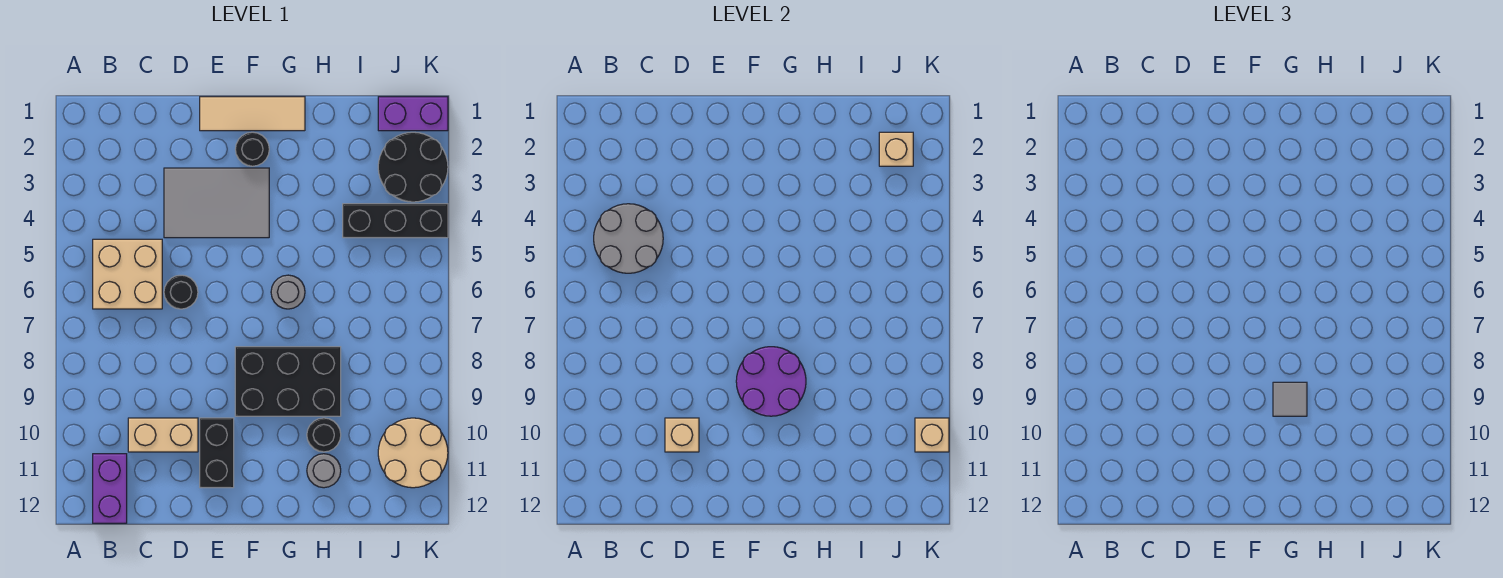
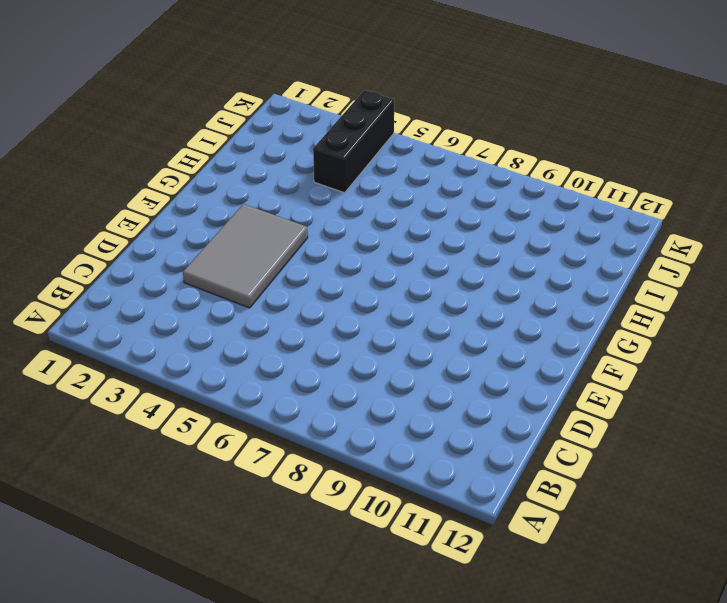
none -> tan 2x2 brick [93,239,162,309]
none -> purple 1x2 brick [93,454,127,523]
none -> tan 1x2 brick [128,418,198,452]

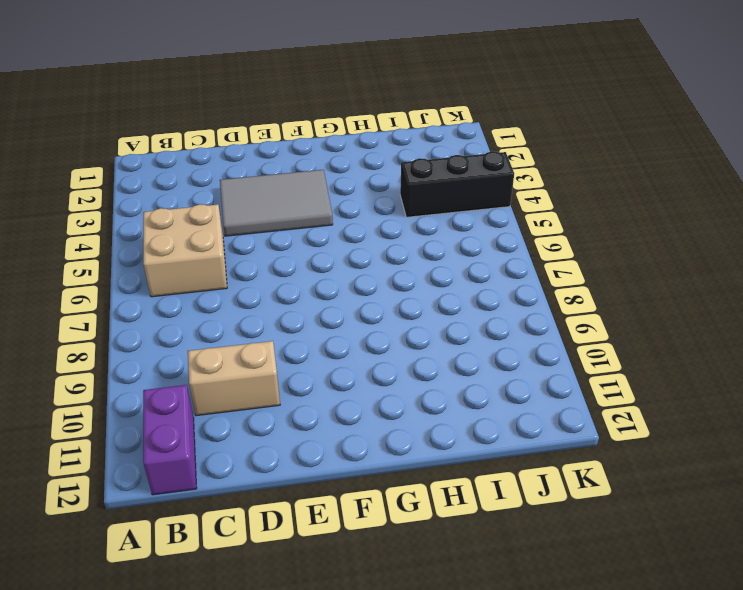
none -> black 1x1 round brick [164,275,198,309]
none -> tan 1x3 tile [200,97,305,131]
none -> black 1x2 brick [200,418,234,488]

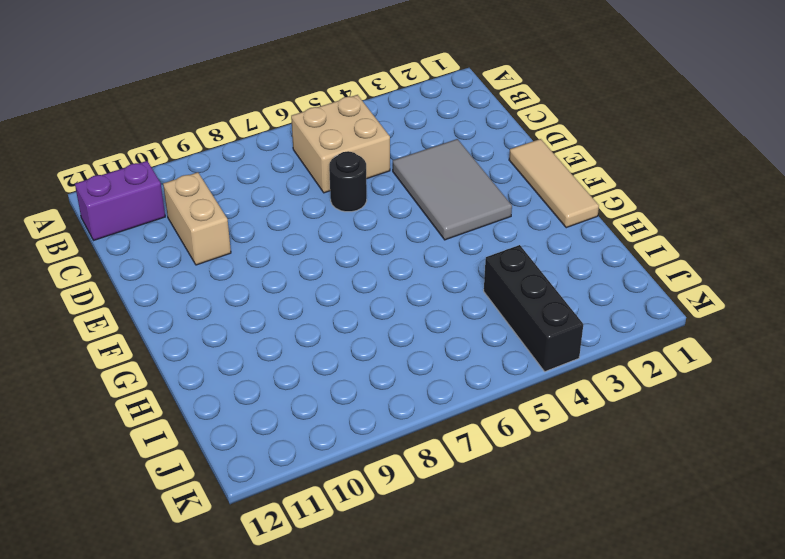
none -> black 1x2 brick [200,418,234,488]
none -> black 1x1 round brick [235,132,269,166]
none -> black 2x3 brick [235,347,341,416]

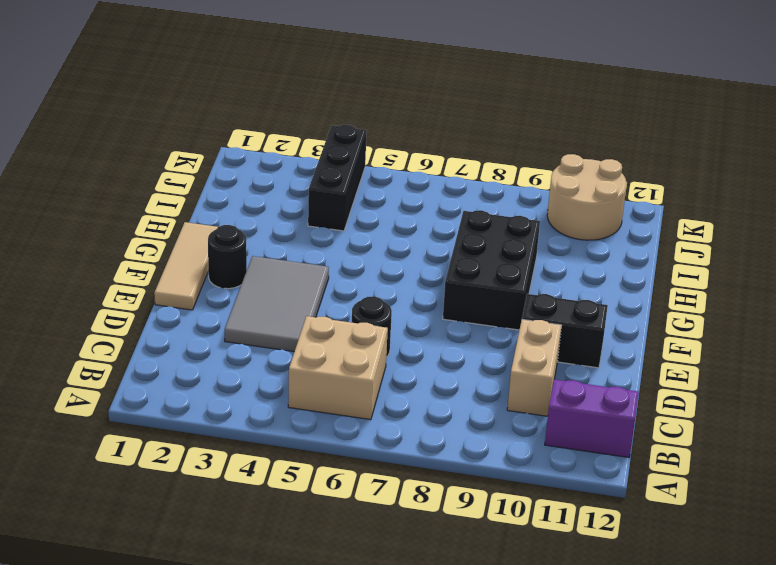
none -> grey 1x1 round brick [271,275,305,309]
none -> black 1x1 round brick [307,418,341,452]
none -> grey 1x1 round brick [307,454,341,488]

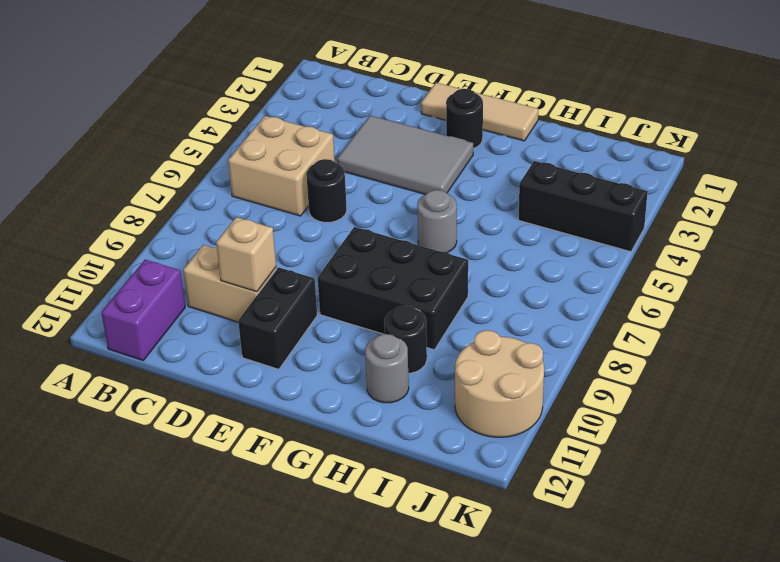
none -> purple 1x2 brick [378,97,448,131]
none -> black 2x2 round brick [378,132,448,202]
none -> grey 2x2 round brick [594,204,663,273]

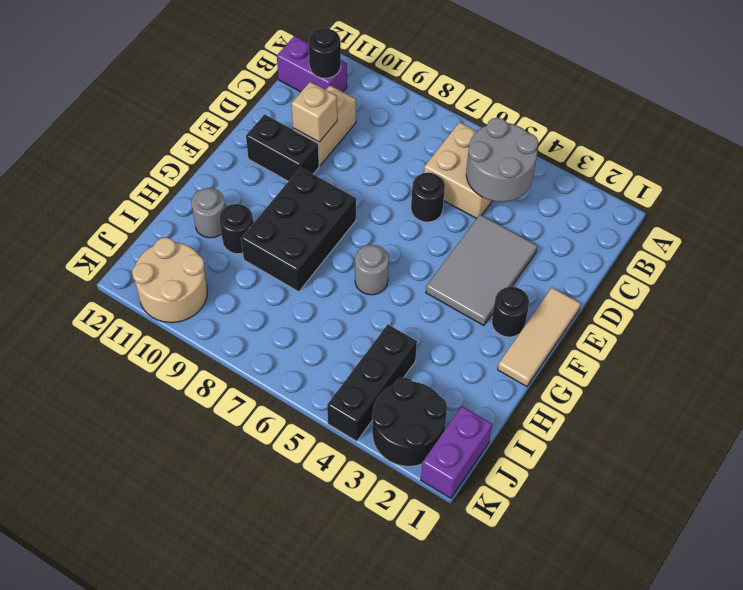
black 1x1 round brick [309,28,341,78] -> none
none -> purple 2x2 round brick [736,347,806,416]
none -> tan 1x1 brick [879,132,913,166]
none -> tan 1x1 brick [915,418,949,452]

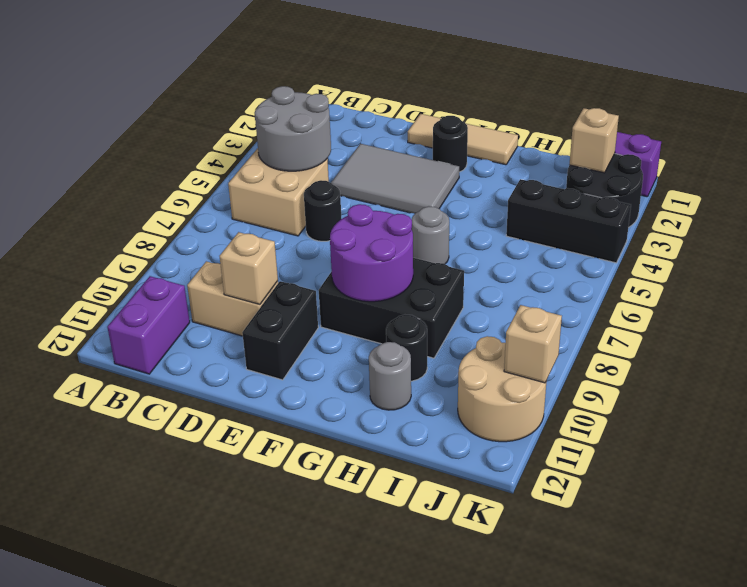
none -> grey 1x1 tile [1273,382,1307,416]

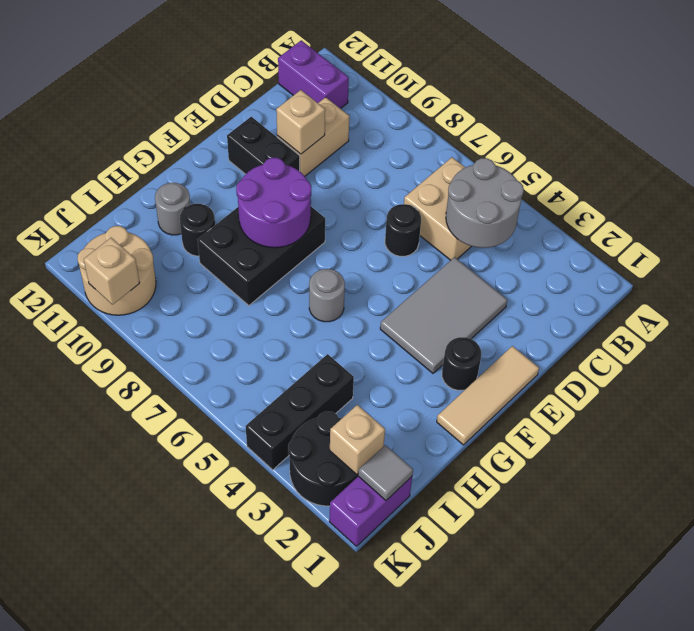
grey 1x1 tile [358,445,413,500] -> grey 1x1 tile moved to [1273,382,1307,416]

